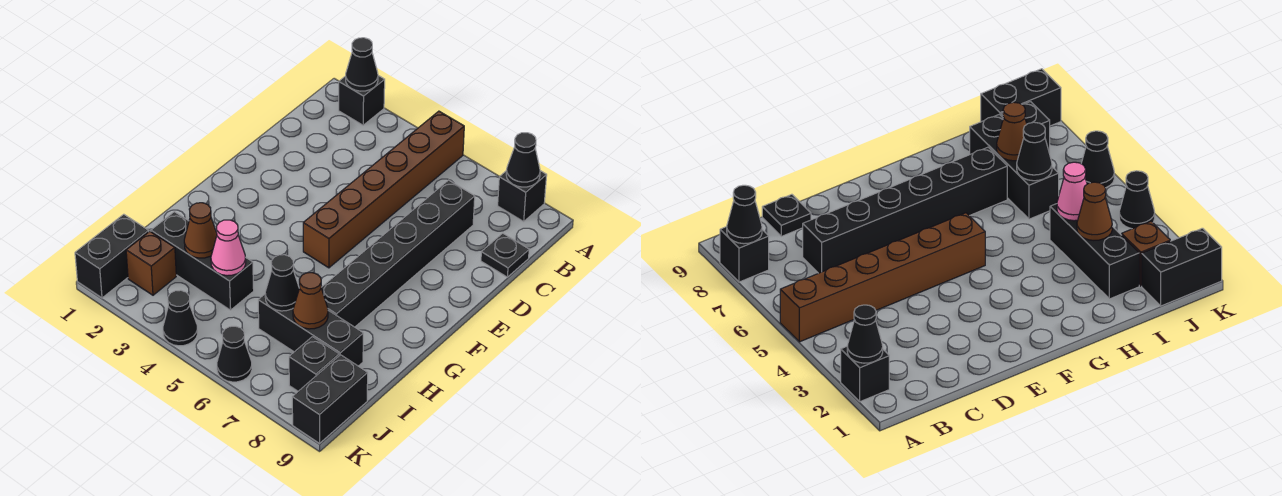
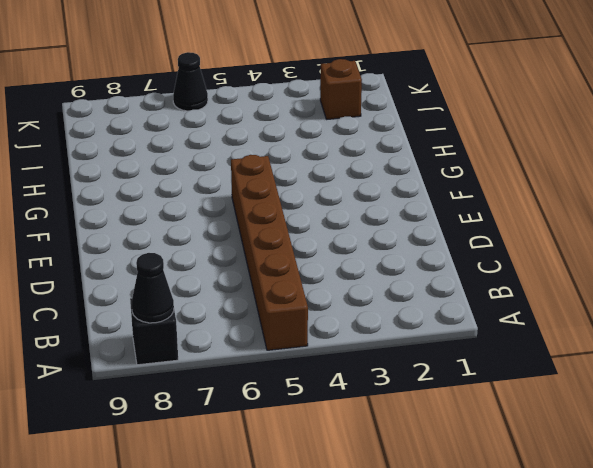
none -> black 1x1 brick [339,76,385,125]
none -> black 1x6 brick [321,180,475,327]
none -> black 1x1 plate [481,233,529,277]

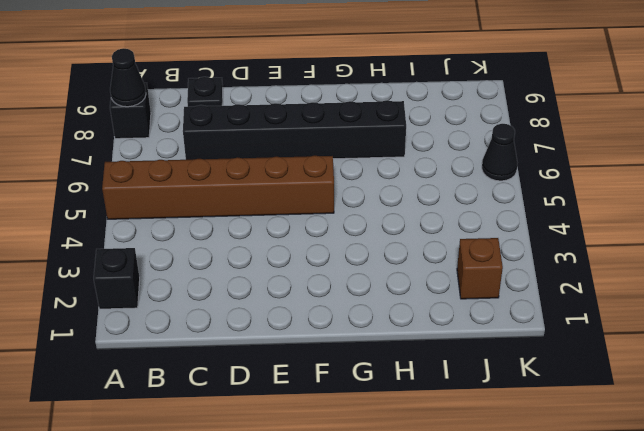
none -> black 1x3 brick [151,212,254,310]
none -> black 1x3 brick [258,294,363,366]
none -> black 1x2 brick [75,214,149,298]

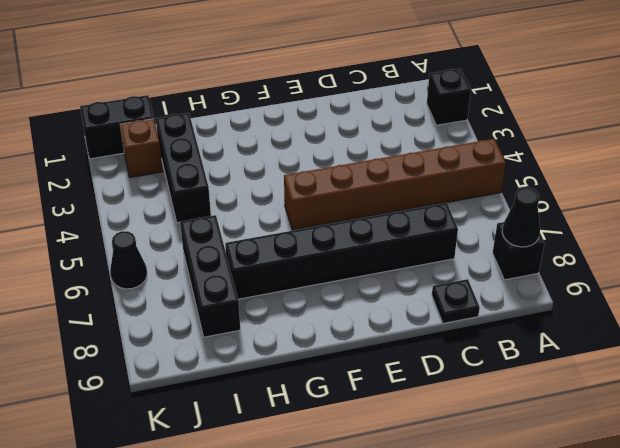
none -> black 1x1 brick [289,337,339,391]
none -> black 1x2 brick [292,355,368,443]
none -> black 1x1 cone [163,290,198,346]

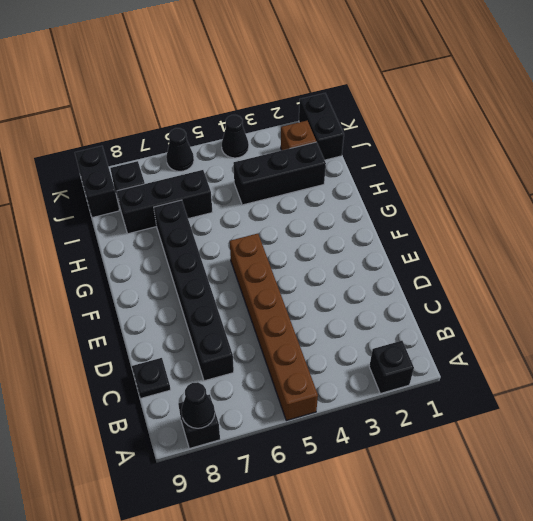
none -> black 1x1 cone [346,38,378,91]
none -> brown 1x1 cone [184,203,217,258]
none -> pink 1x1 cone [211,220,246,276]

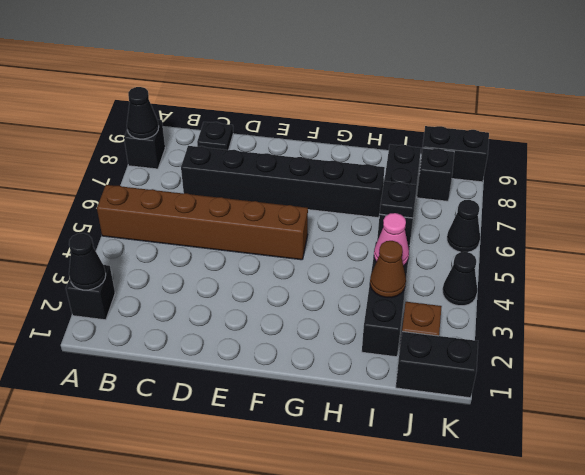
black 1x1 plate [380,181,417,218] -> black 1x1 cone [265,255,299,311]
none -> brown 1x1 cone [293,273,328,329]

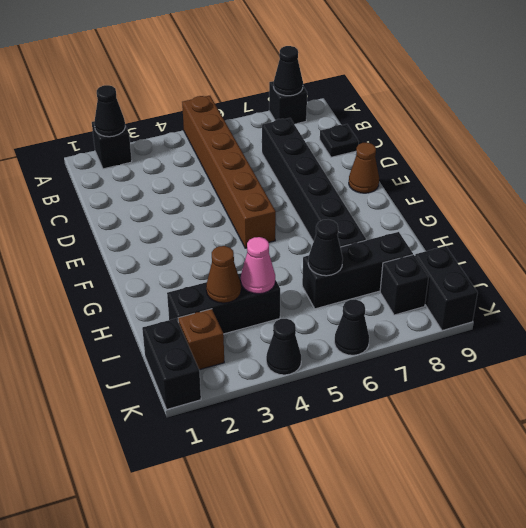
brown 1x1 cone [349,143,379,193] -> brown 1x1 cone moved to [293,273,328,329]

